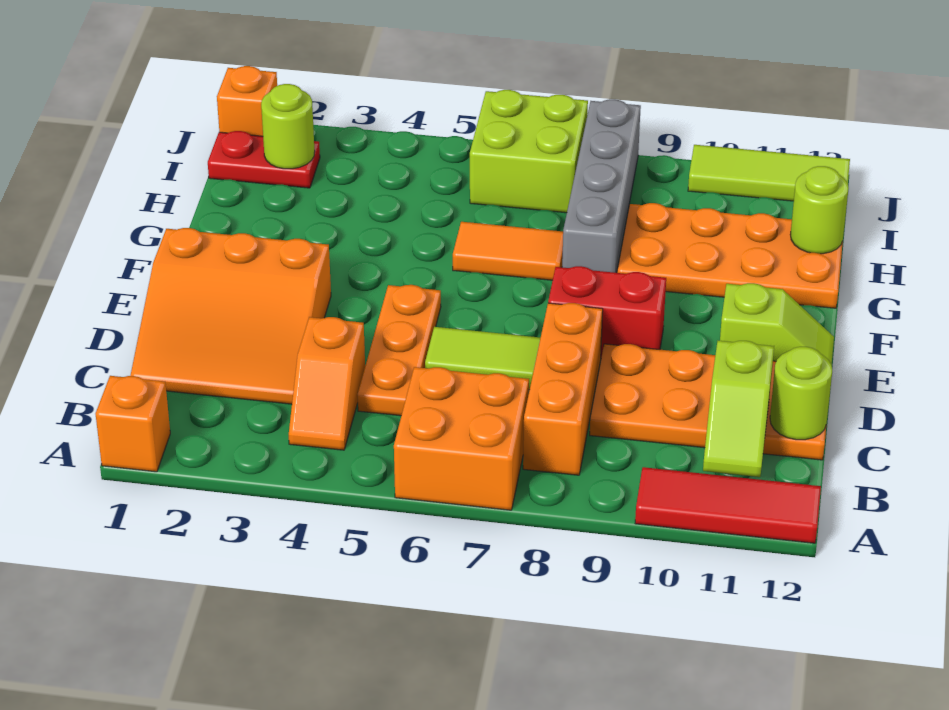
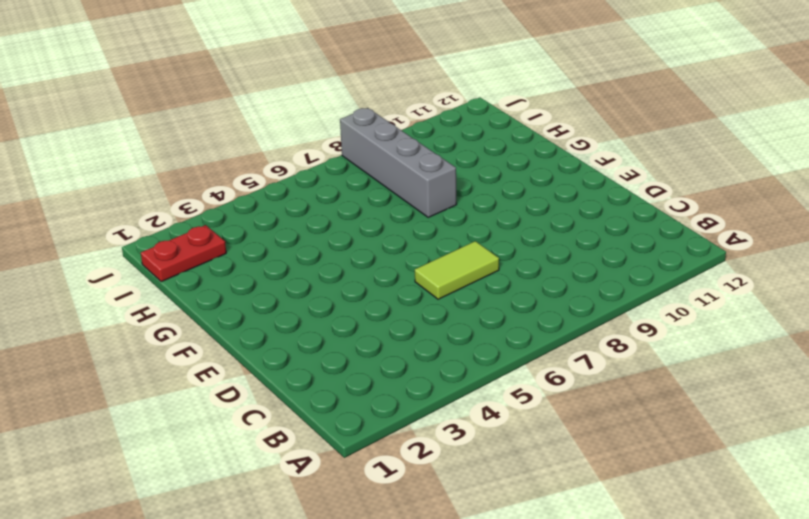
none -> orange 1x1 brick [96,376,170,472]
none -> orange 2x2 brick [394,367,529,510]
none -> red 1x3 tile [635,467,821,543]

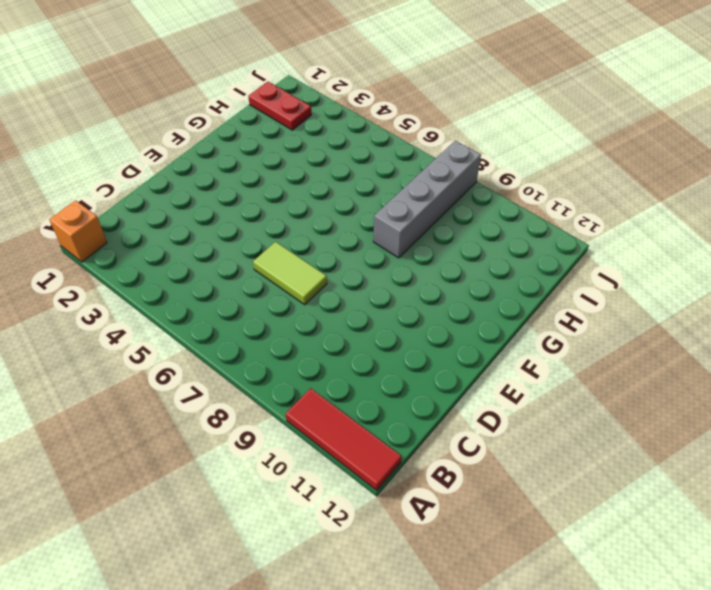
none -> orange 2x2 brick [394,367,529,510]
none -> orange 1x2 slope [289,317,365,450]
none -> orange 1x3 brick [523,303,603,475]

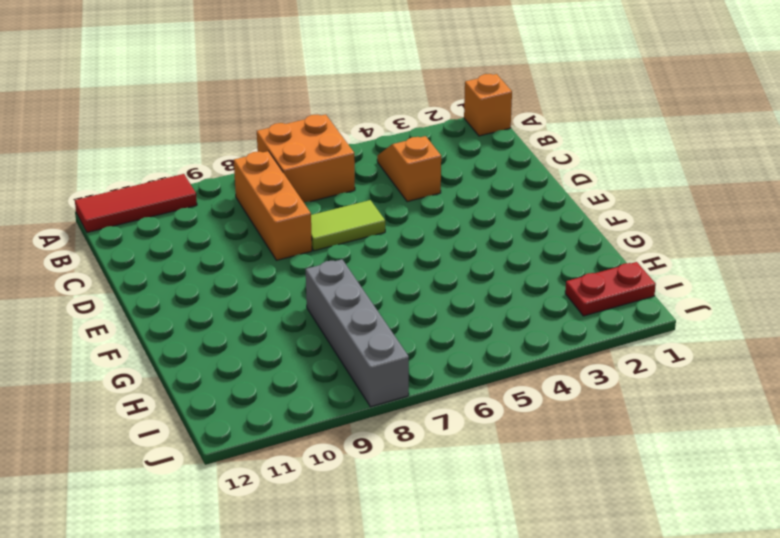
none -> orange 3x3 slope [130,228,331,404]
none -> orange 1x3 plate [357,285,441,416]
none -> orange 2x4 plate [590,344,826,460]

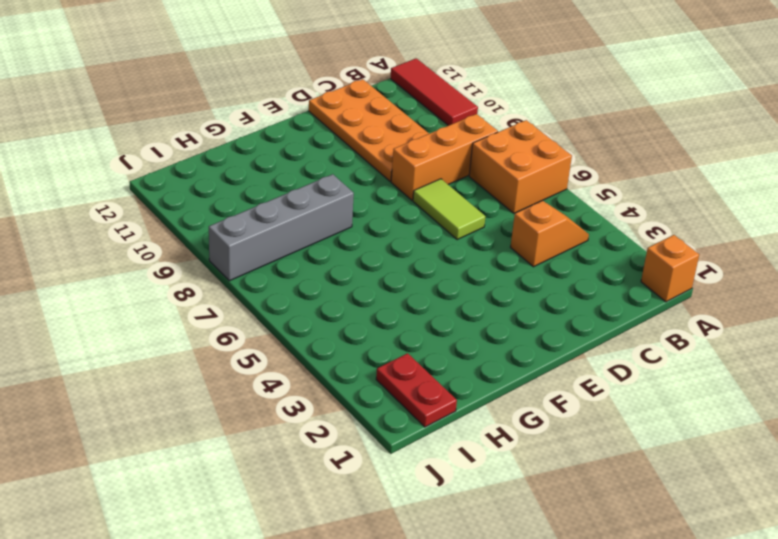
none -> orange 3x3 slope [130,228,331,404]
none -> orange 1x3 plate [357,285,441,416]
none -> red 1x2 brick [548,266,666,357]

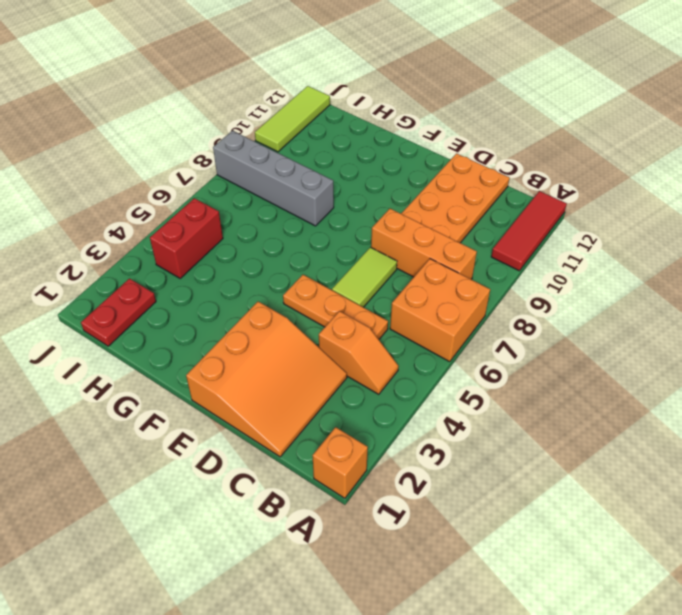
red 1x2 brick [150,198,223,278] -> red 1x2 brick moved to [548,266,666,357]
none -> lime 1x2 slope [720,283,834,365]
none -> orange 1x2 tile [453,222,563,280]
none -> orange 2x4 plate [617,203,843,308]

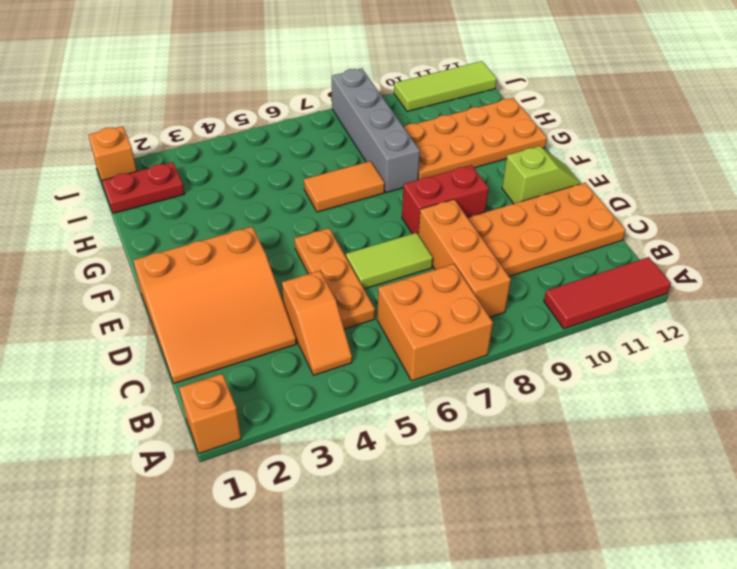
none -> lime 2x2 brick [470,90,588,213]
none -> lime 1x2 slope [703,341,774,477]
none -> lime 1x1 round brick [770,347,832,440]

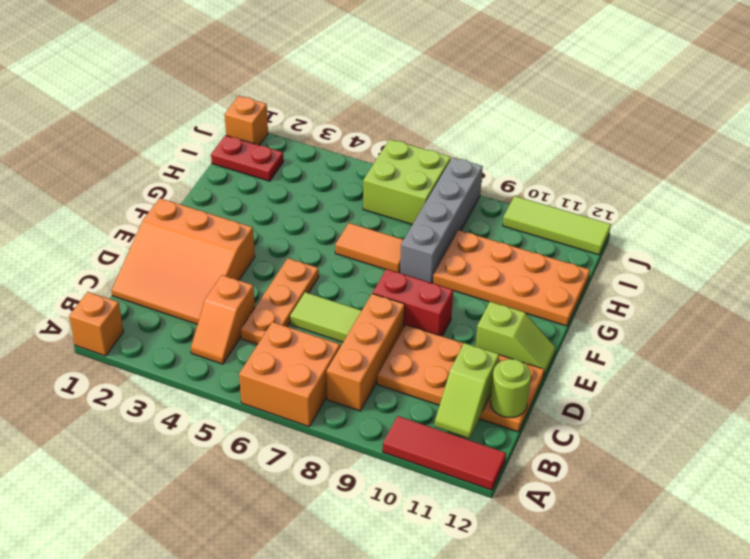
none -> lime 1x1 round brick [790,166,849,254]
none -> lime 1x1 round brick [261,84,315,169]

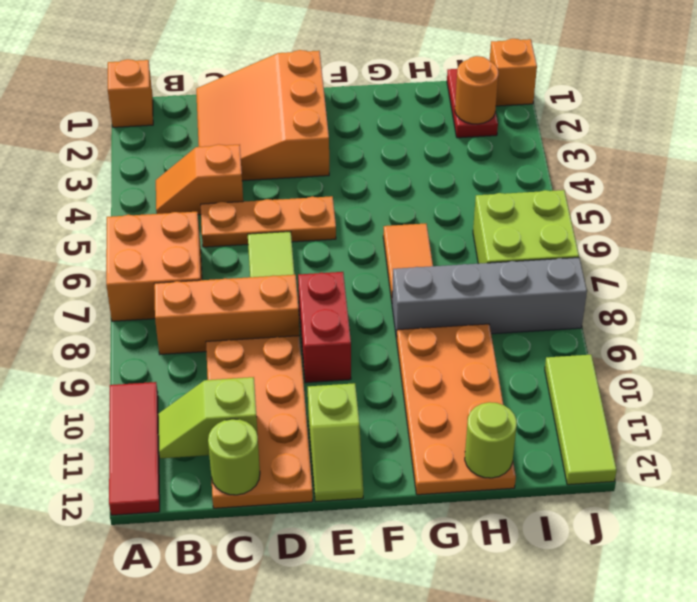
orange 1x1 round brick [455,56,498,124] -> lime 1x1 round brick [261,84,315,169]

